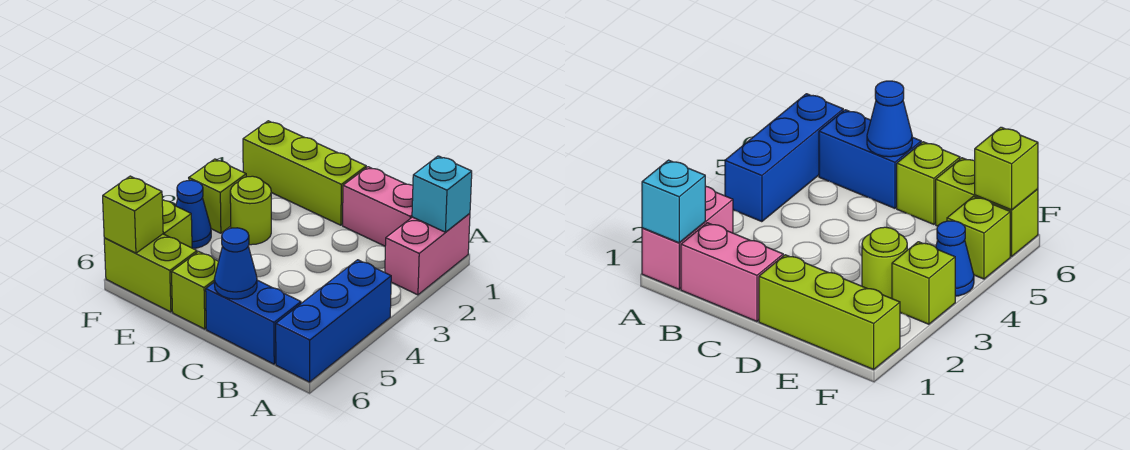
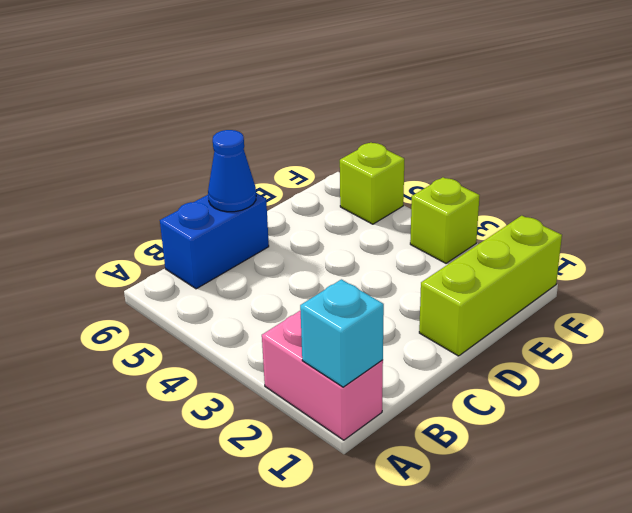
none -> blue 1x3 brick [276,260,391,382]
none -> pink 1x2 brick [343,167,413,246]
none -> lime 1x1 brick [172,252,219,329]

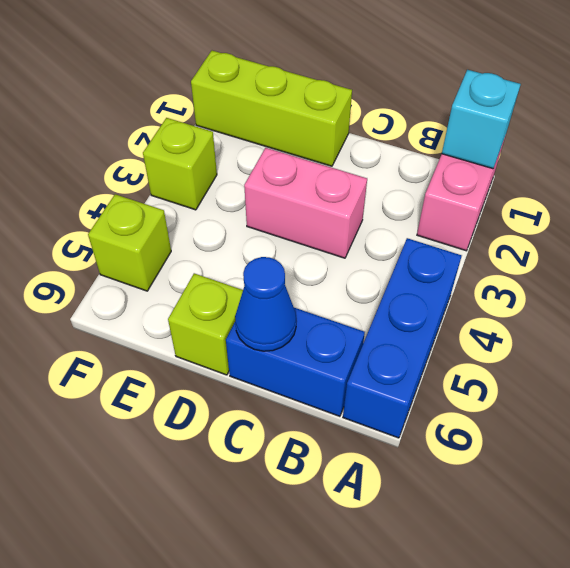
pink 1x2 brick [244,148,367,258] -> pink 1x2 brick moved to [343,167,413,246]
none -> lime 1x1 round brick [230,176,271,245]
none -> lime 1x2 brick [104,234,197,312]
none -> blue 1x1 cone [176,180,211,248]

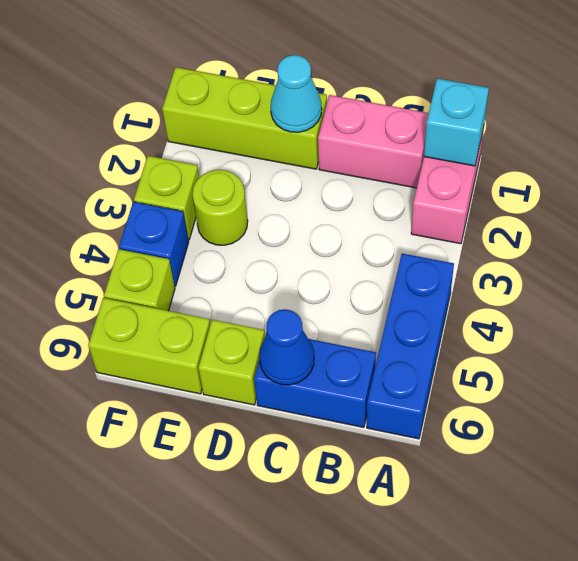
cyan 1x1 cone [271,55,322,132] -> none
blue 1x1 brick [119,202,189,286] -> blue 1x1 cone [176,180,211,248]
none -> lime 1x1 brick [103,176,163,253]

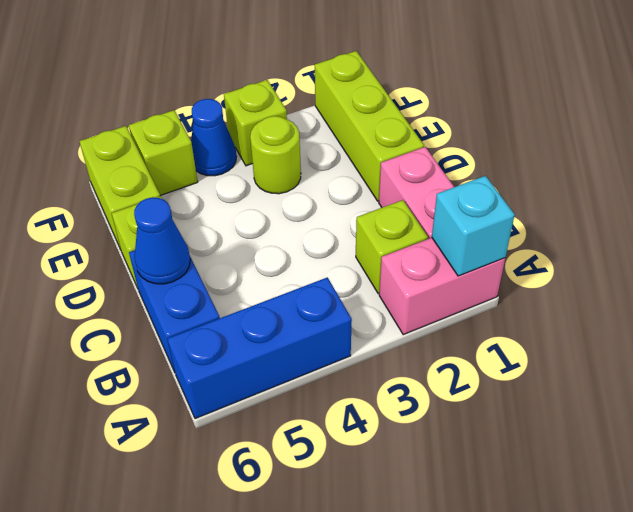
lime 1x1 brick [356,200,428,294] -> lime 1x1 brick moved to [103,176,163,253]

